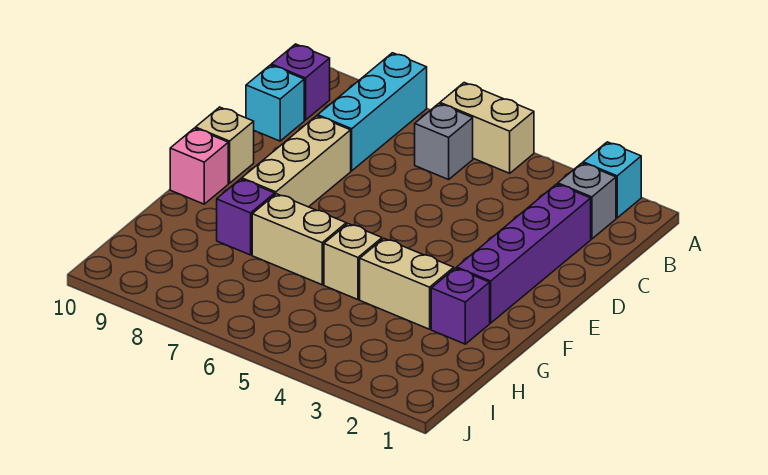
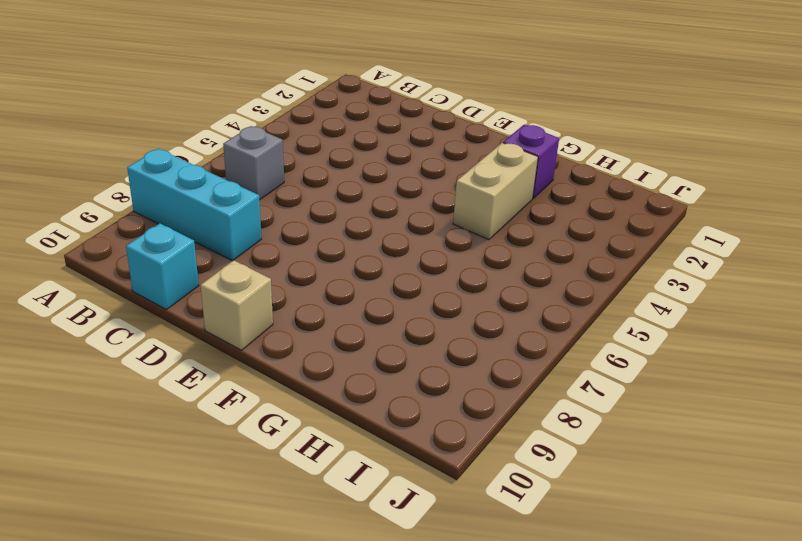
none -> cyan 1x1 brick [583,142,641,218]
none -> tan 1x2 brick [440,83,534,173]
none -> grey 1x1 brick [558,163,616,239]

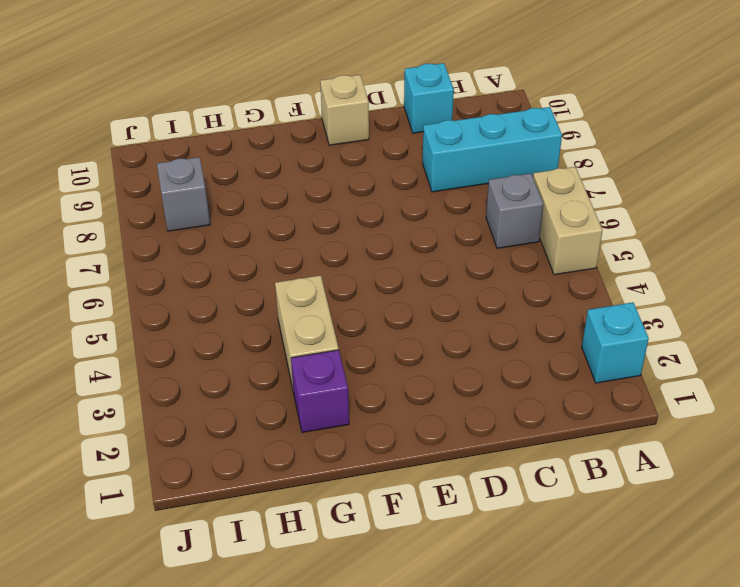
grey 1x1 brick [157,157,210,231] -> grey 1x1 brick moved to [558,163,616,239]
none -> purple 1x1 brick [271,44,330,120]
none -> purple 1x4 brick [457,184,591,323]
none -> tan 1x3 brick [242,116,351,207]

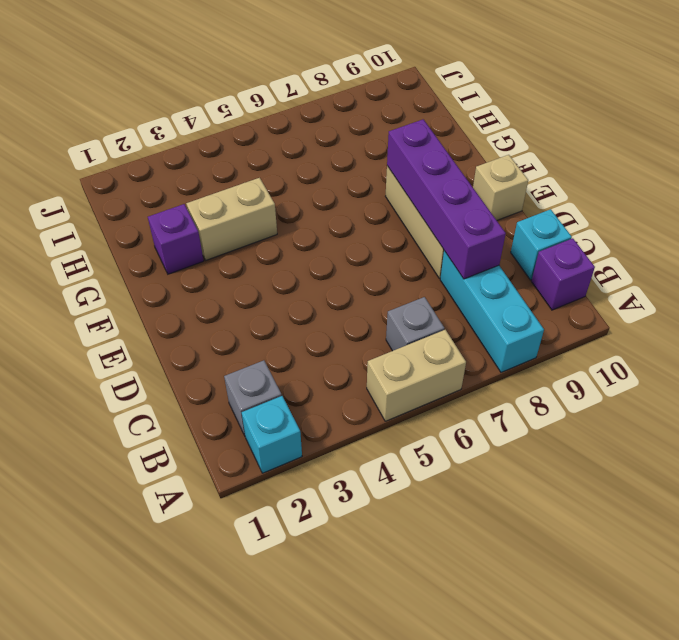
purple 1x4 brick [387,119,506,279] -> purple 1x4 brick moved to [457,184,591,323]
none -> pink 1x1 brick [170,128,228,204]
none -> tan 1x1 brick [324,224,382,300]
none -> tan 1x2 brick [252,194,346,285]

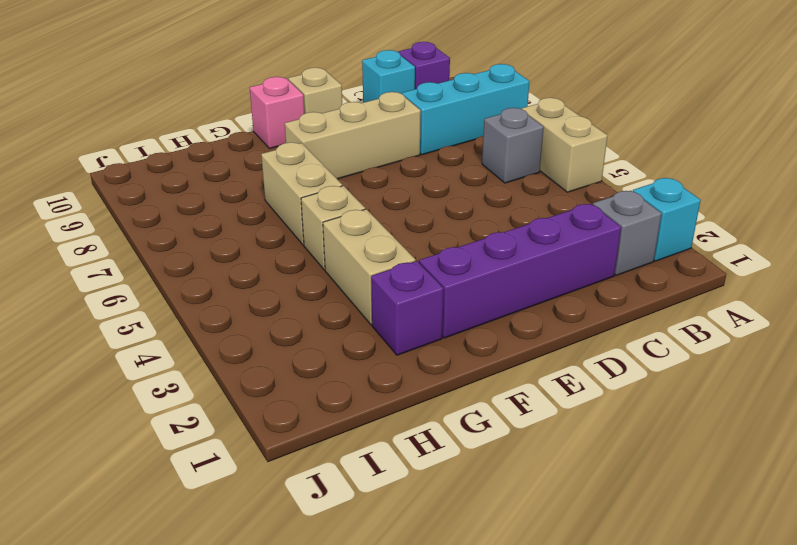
none -> purple 1x1 brick [217,179,275,255]

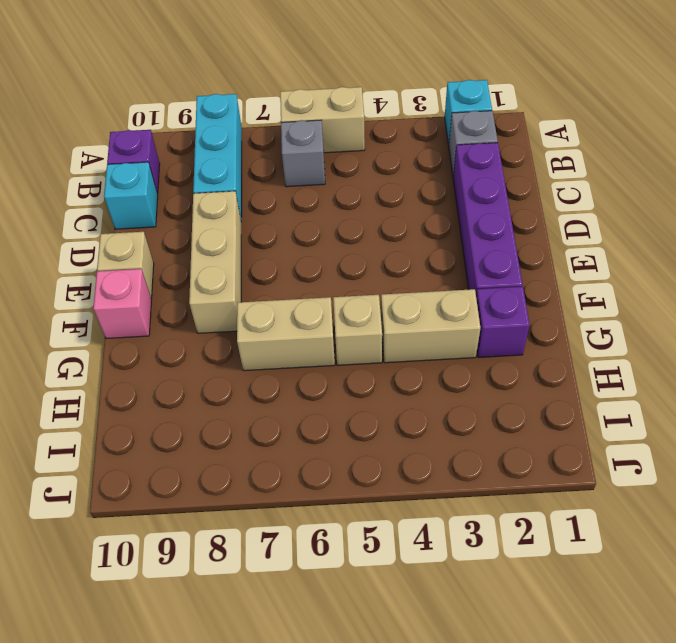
none -> purple 1x1 brick [217,179,275,255]

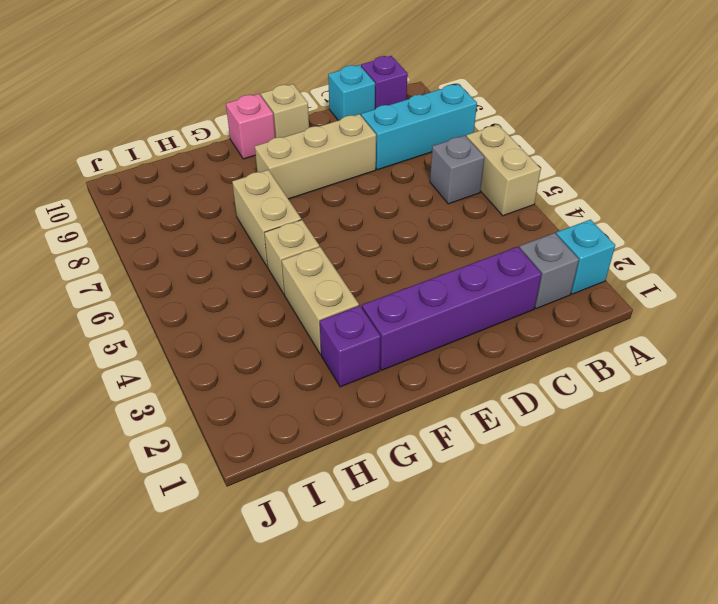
none -> purple 1x1 brick [217,179,275,255]

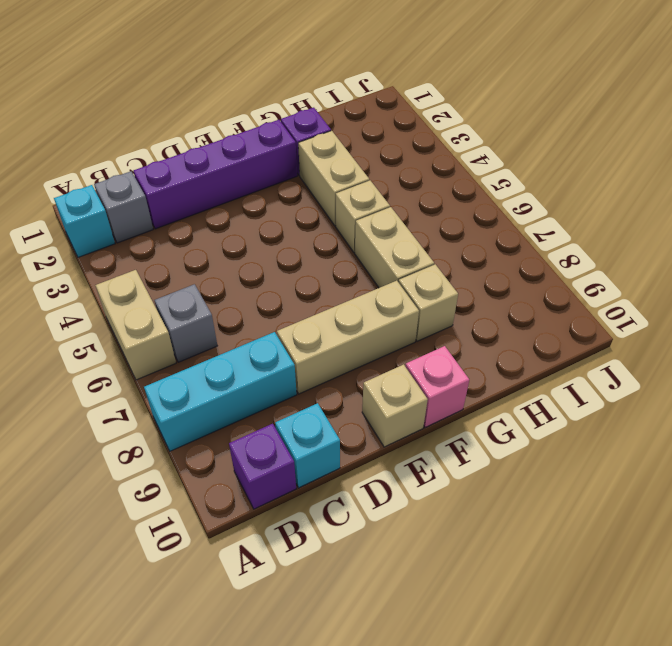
tan 1x1 brick [399,264,458,341] -> purple 1x1 brick [217,179,275,255]

